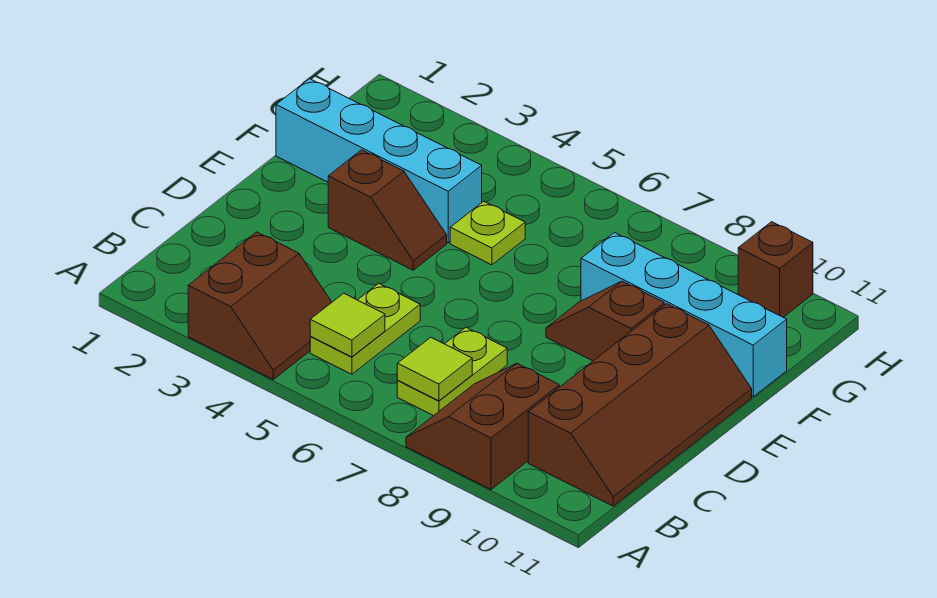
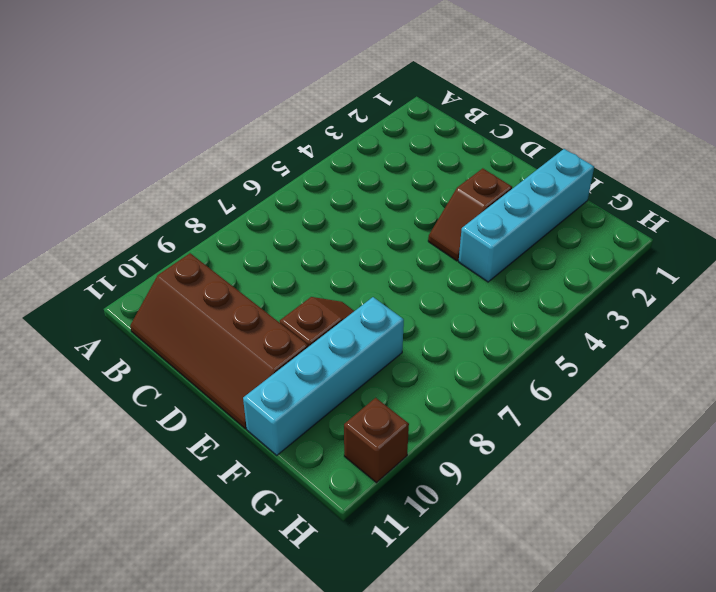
none -> brown 2x2 slope [188,232,332,379]
none -> brown 2x2 slope [406,363,559,489]
none -> lime 1x2 plate [310,283,420,374]

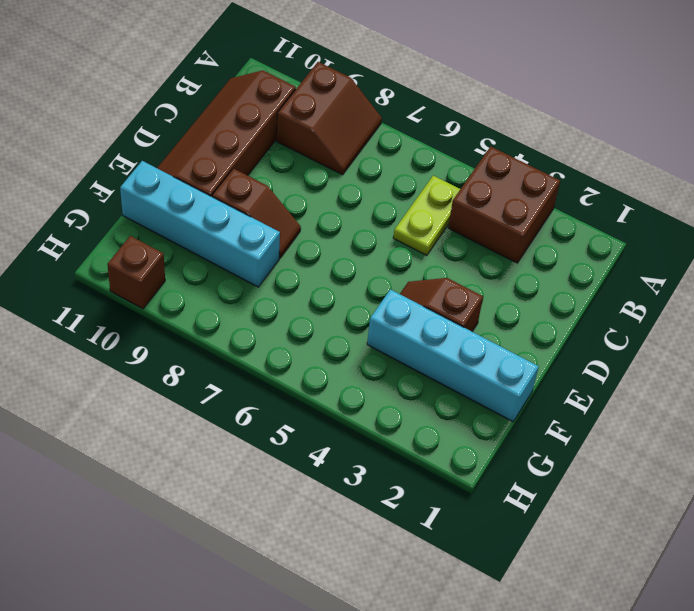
brown 2x2 brick [448,147,560,263] -> brown 2x2 slope [188,232,332,379]
none -> lime 1x2 plate [397,327,507,416]
none -> lime 1x1 plate [450,201,525,265]
none -> lime 1x1 tile [310,293,385,357]

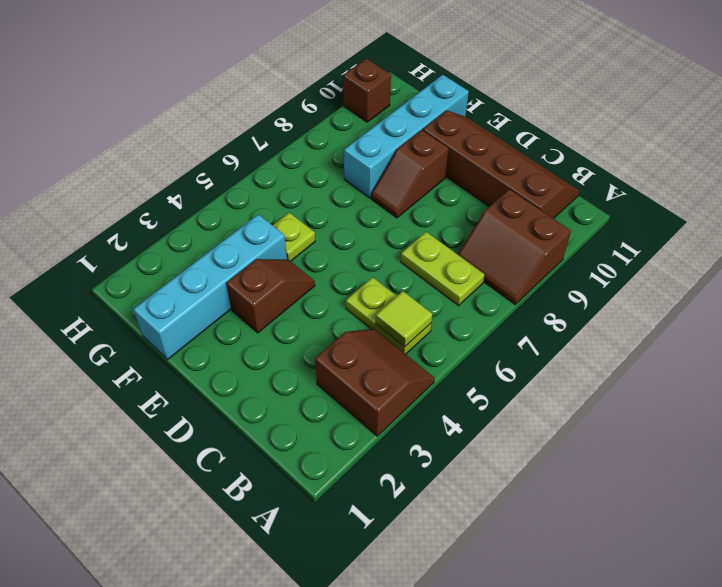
none -> lime 1x1 tile [397,337,472,401]

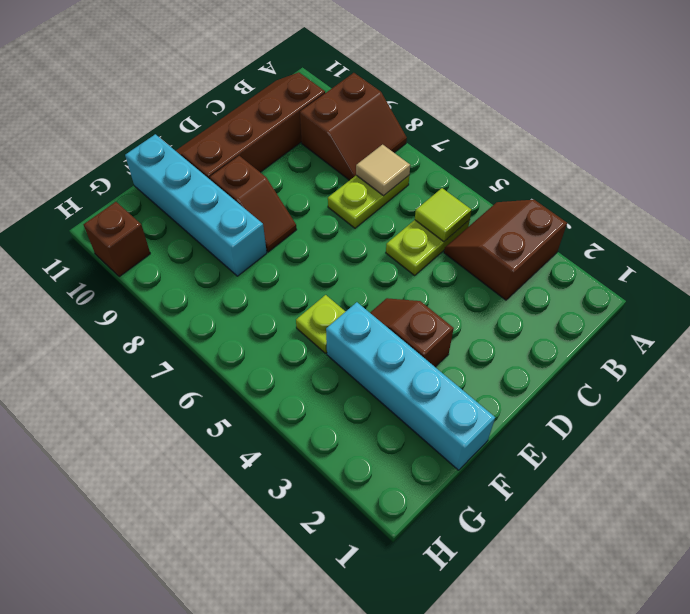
tan 1x1 tile [356,145,410,196] -> lime 1x1 tile [397,337,472,401]

